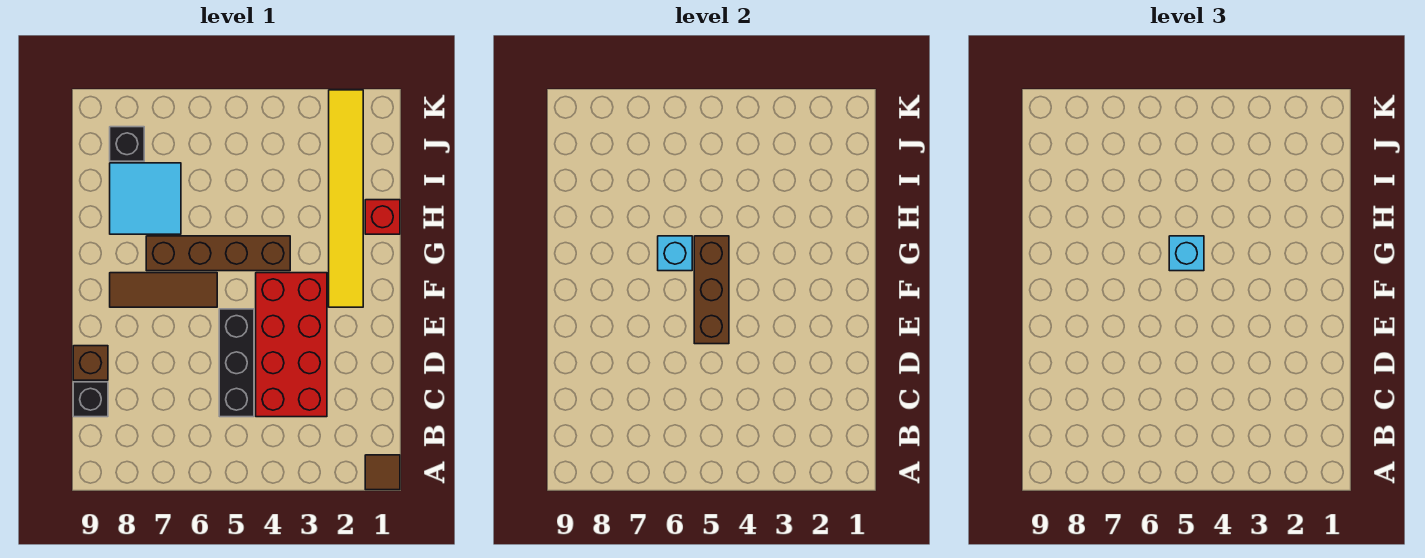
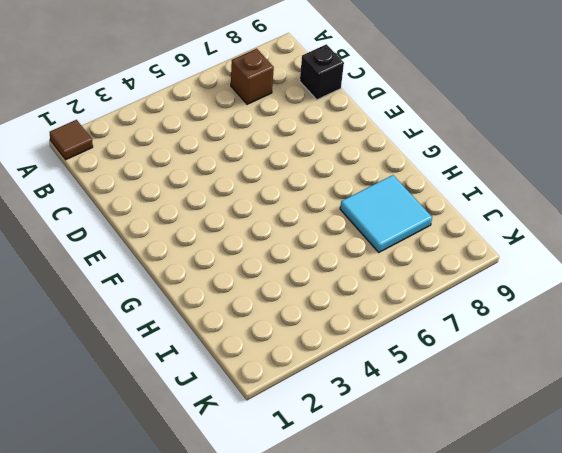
brown 1x1 brick [231,49,274,104] -> brown 1x1 brick moved to [73,346,108,380]
none -> red 2x4 brick [256,273,327,417]
none -> black 1x3 brick [219,309,254,417]
none -> yellow 1x6 tile [329,90,363,307]

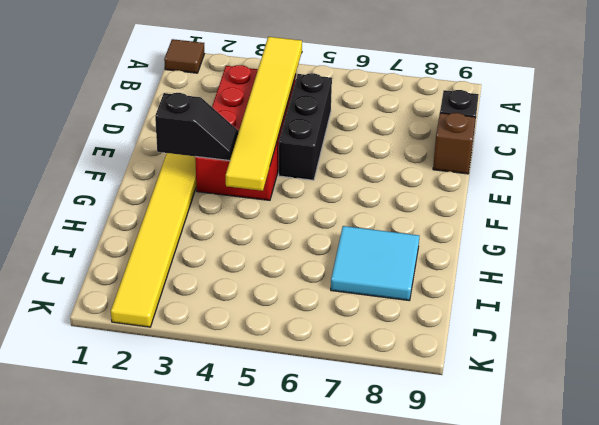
yellow 1x6 tile [226,37,302,191] -> none
black 1x2 slope [155,93,239,161] -> none
none -> brown 1x3 tile [110,273,217,307]
none -> brown 1x4 brick [146,236,290,271]
none -> red 1x1 brick [365,200,400,234]

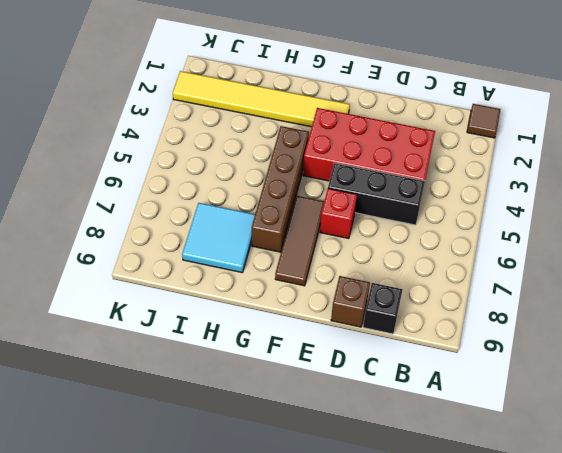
red 1x1 brick [320,188,357,239] -> red 1x1 brick moved to [365,200,400,234]
none -> black 1x1 brick [110,127,144,161]
none -> brown 1x3 brick [694,236,729,344]
none -> cyan 1x1 brick [658,236,692,271]

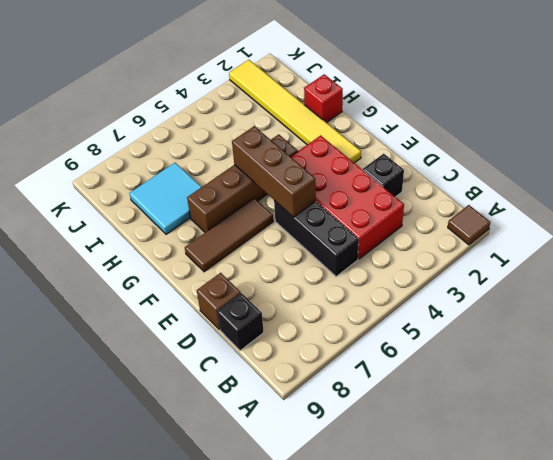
black 1x1 brick [363,154,404,197] -> black 1x1 brick moved to [110,127,144,161]
none -> cyan 1x1 brick [658,236,692,271]
none -> cyan 1x1 brick [1169,236,1204,271]

